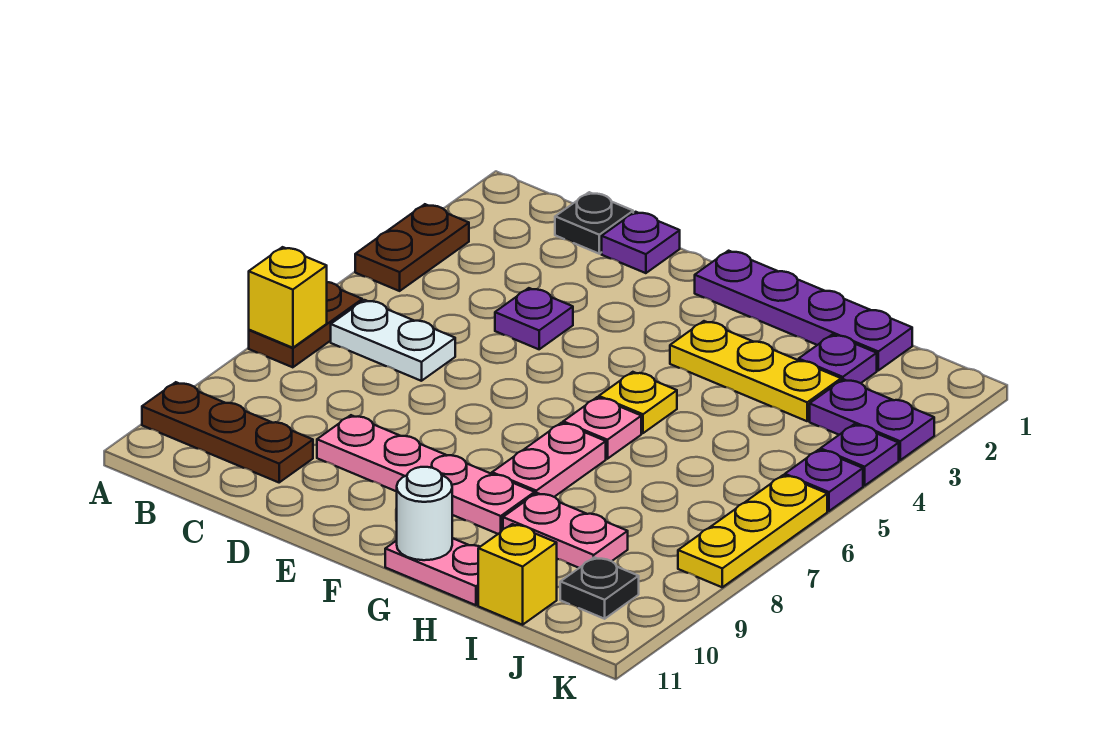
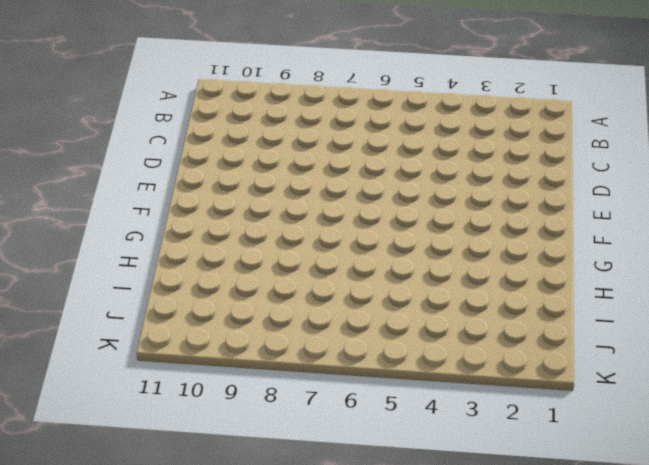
none -> brown 1x2 plate [355,204,469,291]
none -> brown 1x2 plate [249,282,362,367]
none -> brown 1x3 plate [142,382,313,482]

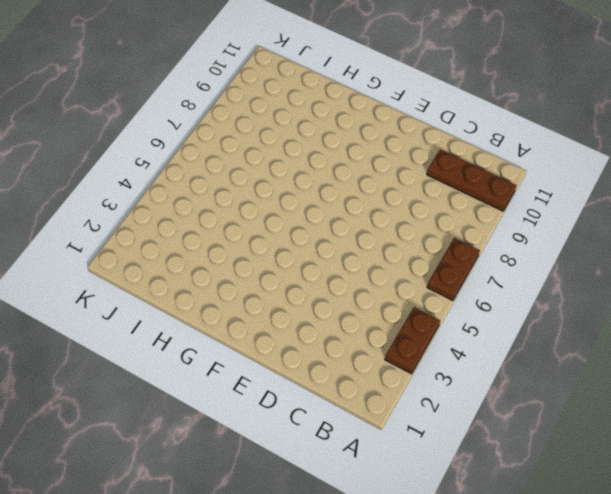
none -> white 1x2 plate [331,300,455,381]
none -> black 1x1 plate [555,192,633,254]
none -> purple 1x1 plate [602,212,680,273]

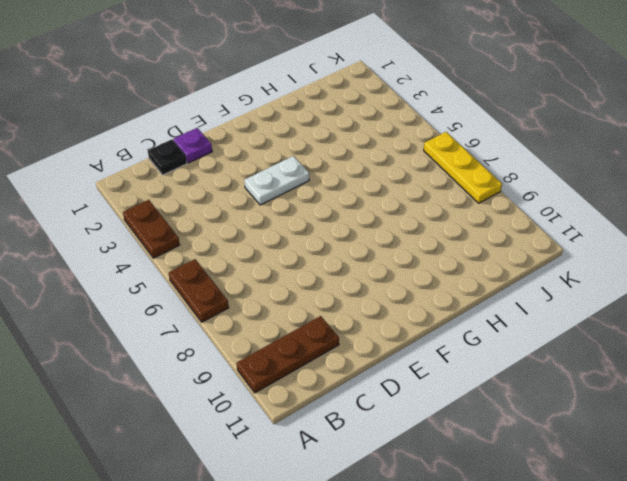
white 1x2 plate [244,156,309,205] -> white 1x2 plate moved to [331,300,455,381]
none -> purple 1x1 plate [495,288,573,349]
none -> pink 1x4 plate [317,415,535,534]
none -> purple 1x4 plate [695,251,912,370]

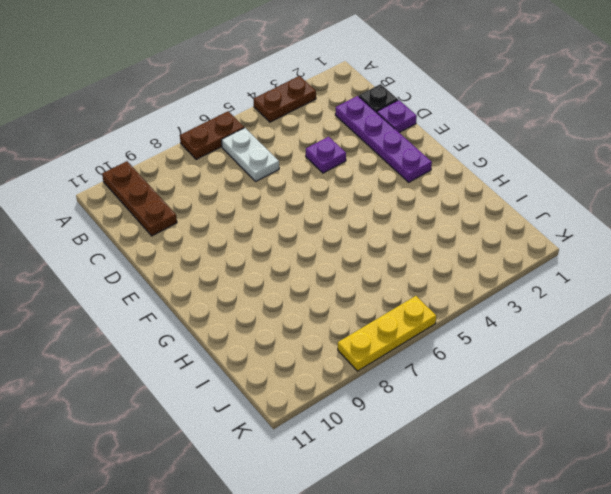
purple 1x4 plate [335,96,432,182] -> purple 1x4 plate moved to [695,251,912,370]
none -> pink 1x4 plate [317,415,535,534]
none -> yellow 1x3 plate [670,321,841,421]
none -> yellow 1x1 plate [599,372,677,433]

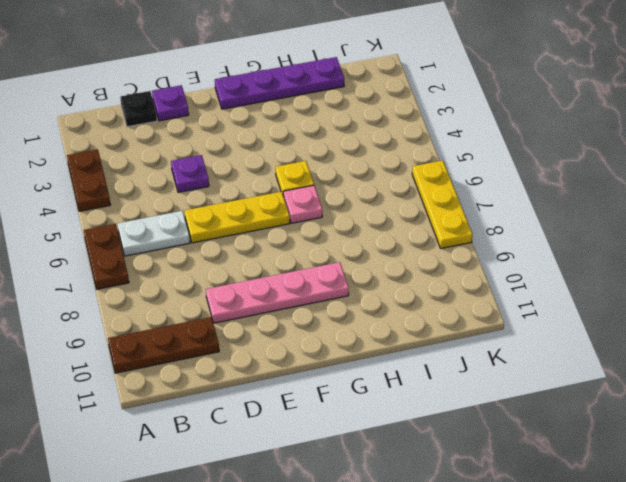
yellow 1x3 plate [185,192,290,243] -> yellow 1x3 plate moved to [670,321,841,421]
none -> pink 1x2 plate [492,423,606,497]
none -> pink 1x2 plate [385,538,480,605]
none -> pink 1x2 plate [503,493,628,568]

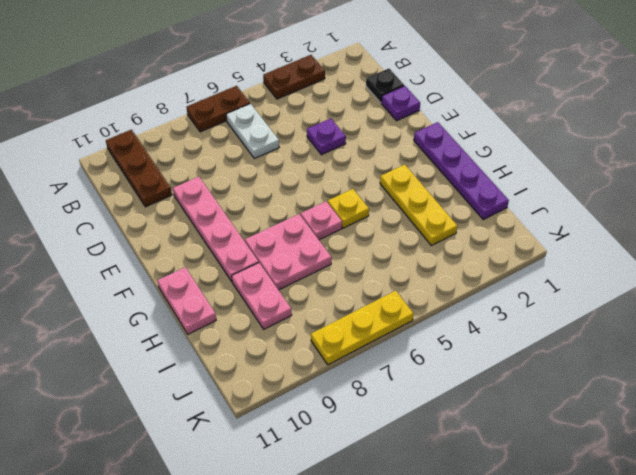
pink 2x2 plate [245,214,332,290] -> pink 1x2 plate [492,423,606,497]
none -> purple 1x1 plate [799,334,877,383]
none -> yellow 1x1 brick [478,524,557,625]
none -> purple 1x2 plate [810,379,934,460]

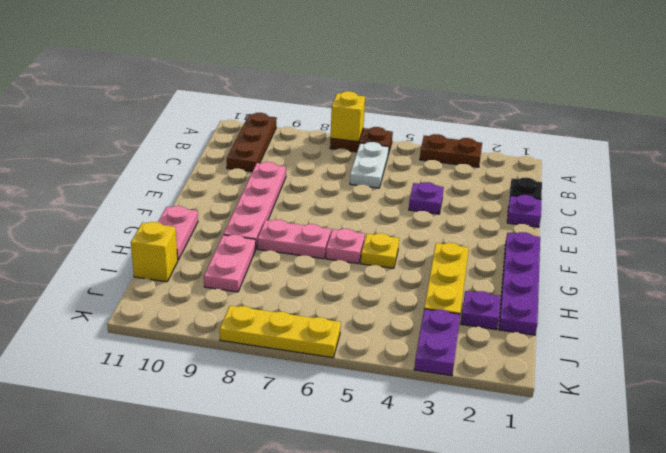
none -> black 1x1 plate [560,557,639,619]
none -> purple 1x1 plate [820,424,899,486]
none -> purple 1x1 plate [785,450,863,511]

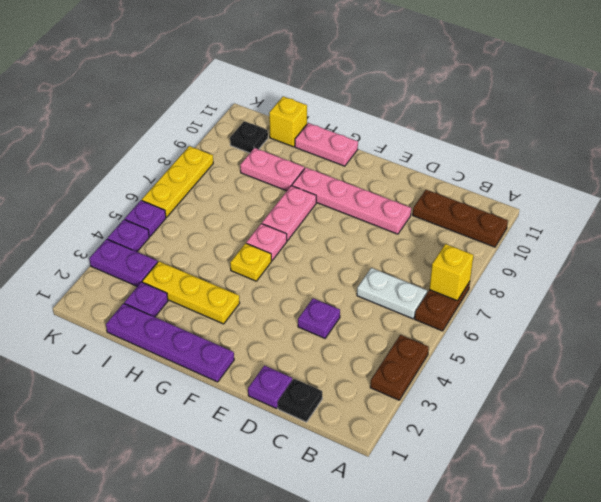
none -> white 1x1 round brick [397,467,452,560]

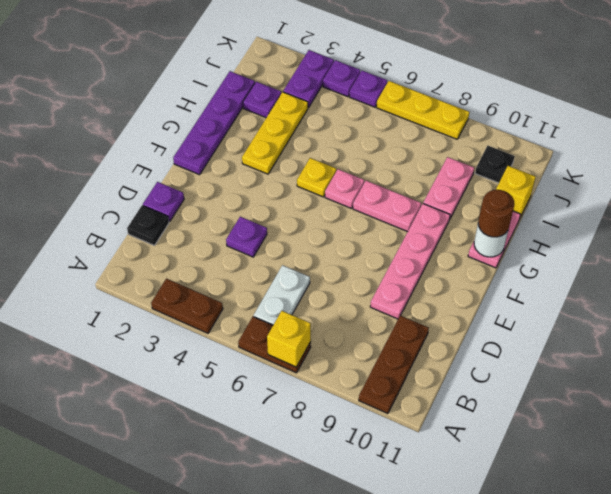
brown 1x1 round brick [478,190,515,237] -> none

